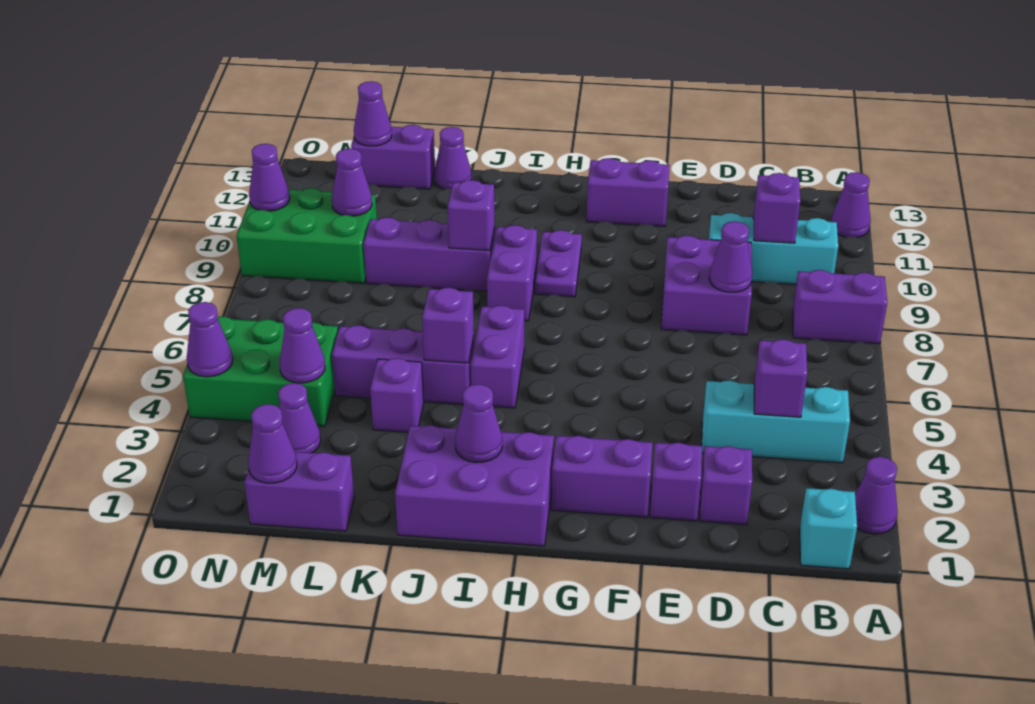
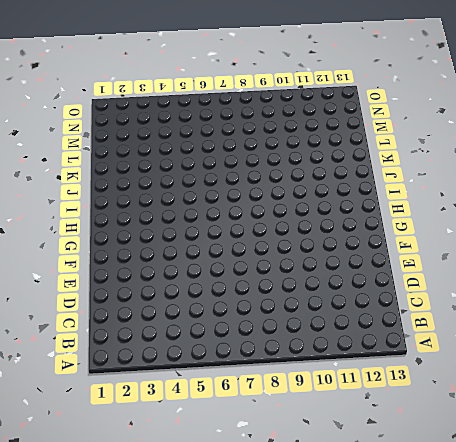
none -> purple 1x1 cone [855,457,898,534]
none -> purple 1x2 brick [793,270,887,344]
none -> purple 1x1 cone [831,172,871,237]
none -> cyan 1x1 brick [799,488,857,569]

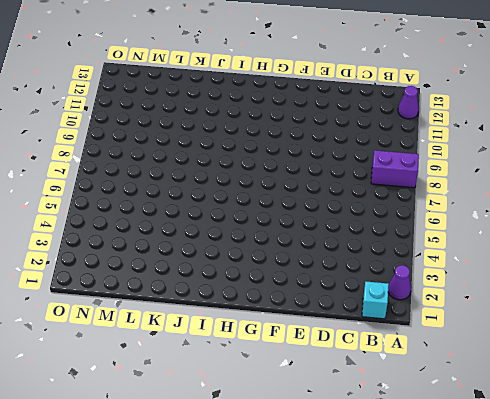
none -> cyan 1x3 brick [702,380,850,463]
none -> cyan 1x3 brick [709,213,838,284]
none -> purple 1x1 brick [700,446,752,525]
none -> purple 2x2 brick [661,236,752,335]

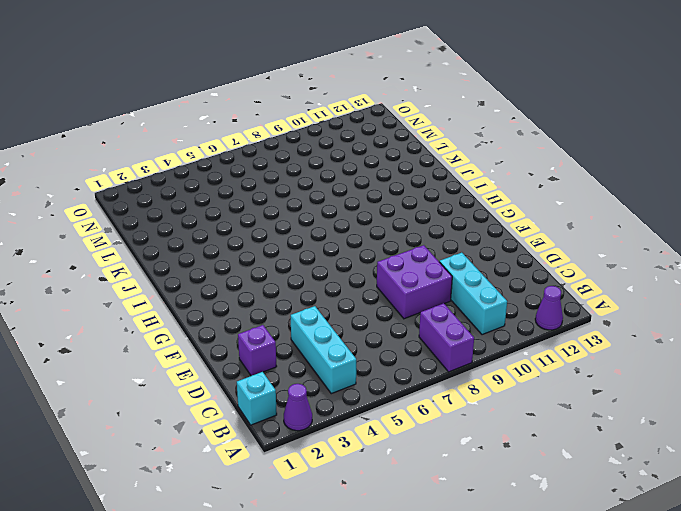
none -> purple 1x1 brick [650,443,702,521]
none -> purple 1x2 brick [551,436,652,517]
none -> purple 1x2 brick [586,158,670,227]
none -> purple 2x3 brick [395,425,554,546]

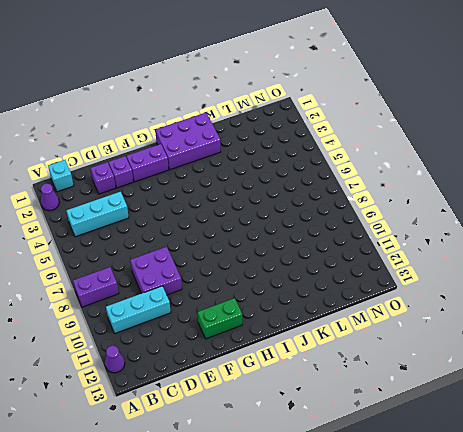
green 1x2 brick [198,298,242,339] -> purple 1x2 brick [586,158,670,227]
none -> purple 1x2 plate [535,230,582,297]
none -> purple 1x2 brick [471,305,524,408]
none -> purple 1x2 brick [487,225,537,321]
none -> purple 1x3 brick [332,325,474,405]

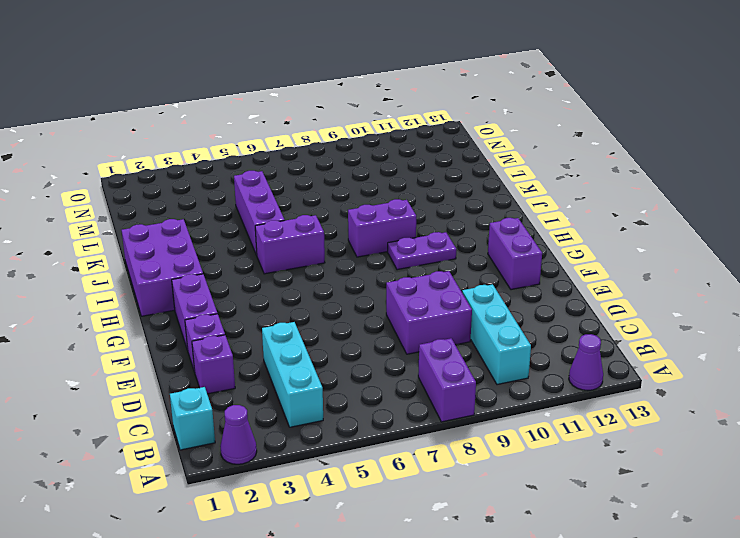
none -> purple 1x3 brick [363,217,495,291]
none -> purple 1x1 brick [370,358,424,432]
none -> purple 1x1 cone [434,127,471,189]
none -> purple 1x2 brick [244,452,354,531]

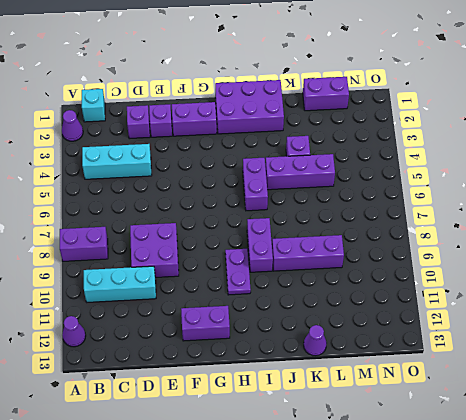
none -> purple 1x2 brick [351,125,435,189]
none -> purple 1x1 cone [278,383,320,453]
none -> green 2x3 brick [183,316,338,427]
none -> green 2x3 brick [236,188,377,283]

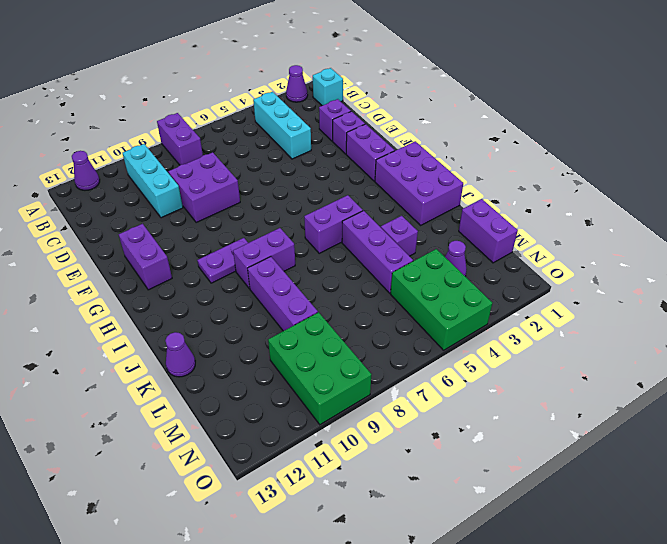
none -> purple 1x2 brick [351,125,435,189]
none -> purple 1x1 brick [754,339,807,417]
none -> purple 1x1 brick [753,173,800,243]
none -> purple 1x1 cone [709,221,752,292]

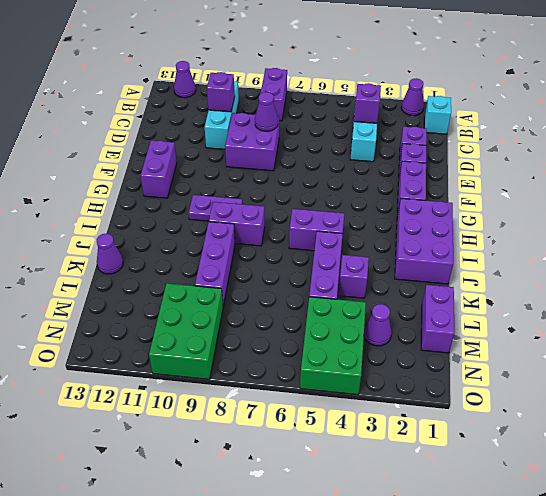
none -> purple 1x2 brick [351,125,435,189]
none -> purple 1x1 cone [455,384,502,463]
none -> purple 1x1 brick [422,288,474,363]
none -> purple 1x1 brick [448,180,495,251]

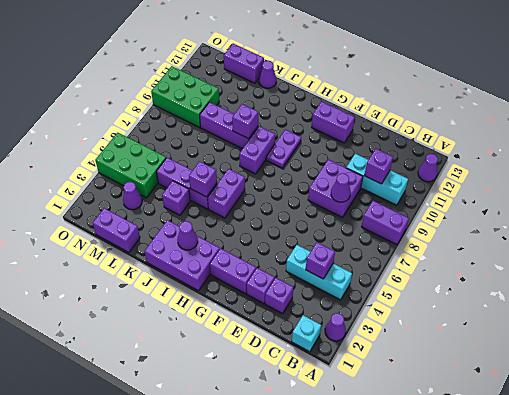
none -> purple 1x1 cone [248,404,297,483]
none -> purple 1x1 cone [280,308,325,383]
none -> purple 1x1 cone [332,148,372,216]
none -> purple 1x1 cone [354,81,392,146]

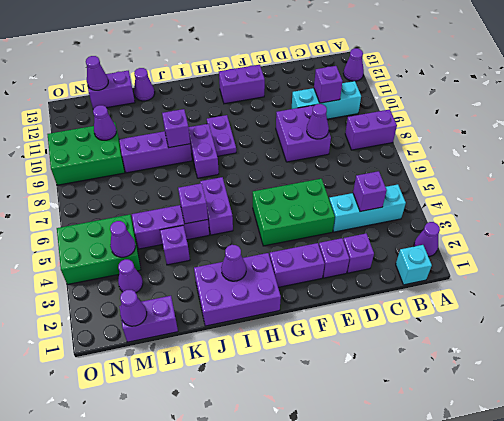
green 2x3 brick [253,179,335,246] -> none
none -> purple 1x1 cone [187,302,233,377]
none -> purple 1x1 cone [249,144,290,211]

